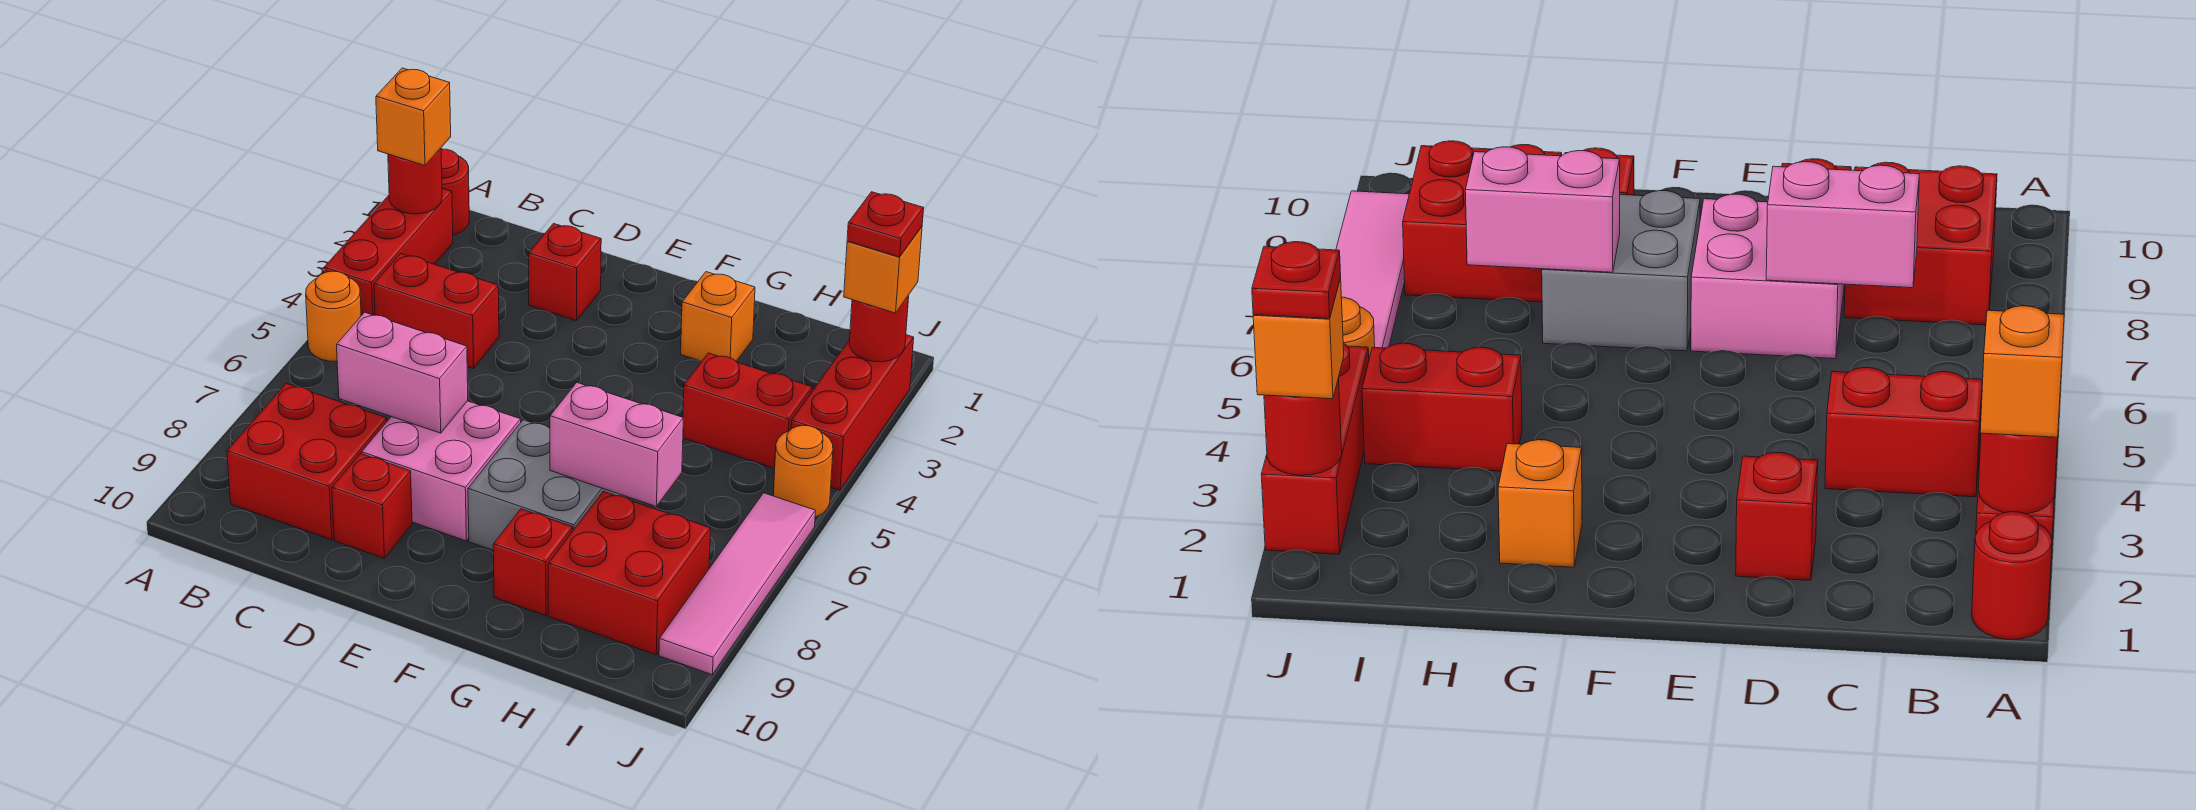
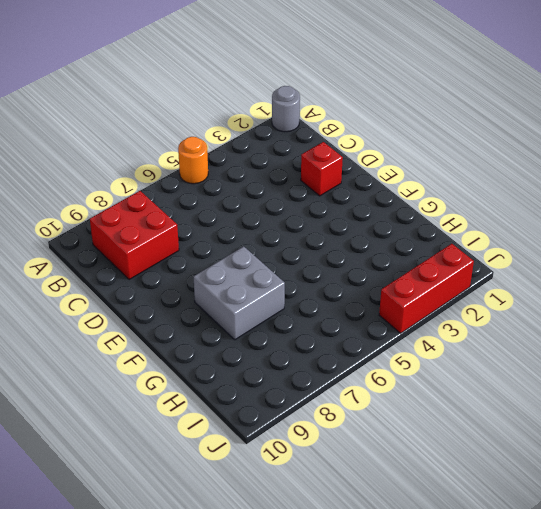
grey 1x1 round brick [272,86,300,132] -> red 1x1 round brick [441,149,469,235]
none -> red 1x3 brick [324,188,453,316]
none -> red 1x2 brick [374,254,499,368]
none -> pink 2x2 brick [362,401,521,541]

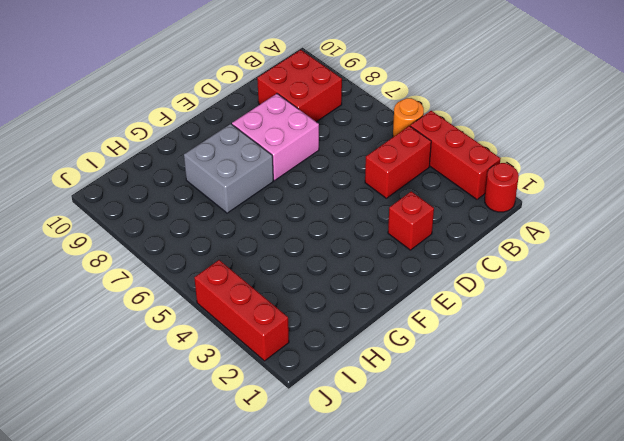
none -> red 1x1 brick [332,454,412,558]
none -> orange 1x1 brick [681,272,755,362]
none -> red 1x1 brick [493,509,573,616]

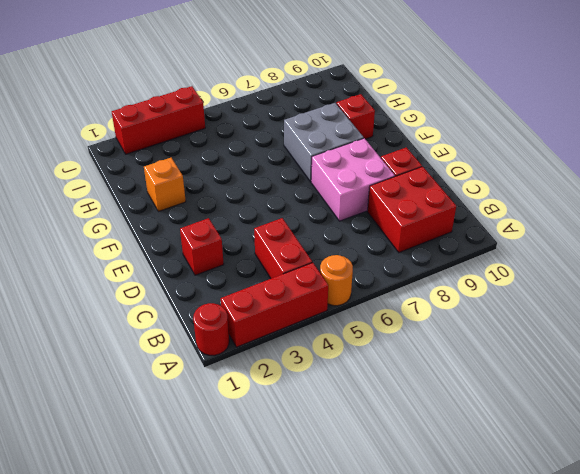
none -> red 1x2 brick [683,353,812,469]
none -> red 2x2 brick [548,491,711,655]
none -> orange 1x1 round brick [773,425,833,517]

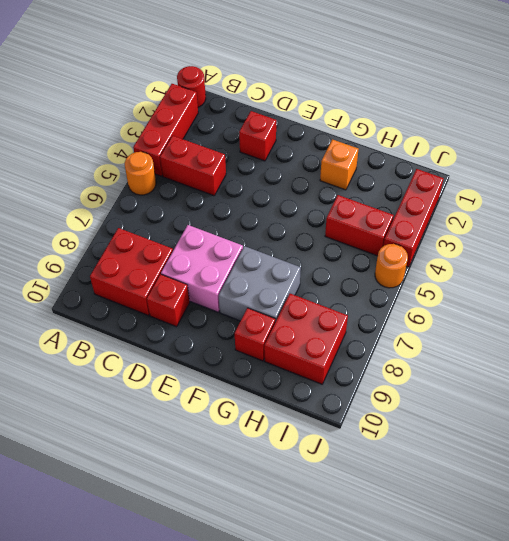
none -> pink 1x4 tile [659,493,815,675]
none -> red 1x1 round brick [388,148,442,214]
none -> pink 1x2 brick [336,312,468,433]

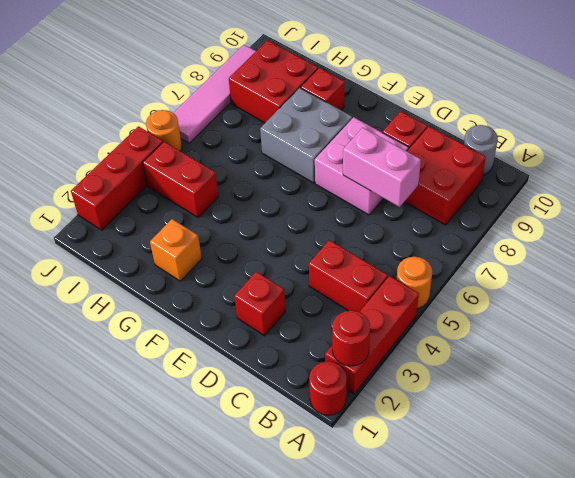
grey 1x1 round brick [464,125,498,175] -> none
none -> pink 1x2 brick [550,383,683,506]
none -> red 1x1 round brick [849,295,909,362]
none -> orange 1x1 brick [376,68,451,165]

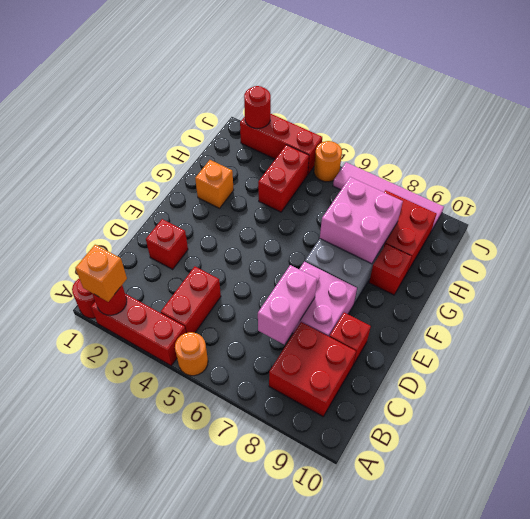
pink 2x2 brick [320,177,403,264] -> pink 1x2 brick [550,383,683,506]
none -> orange 1x1 brick [844,227,922,313]
none -> red 1x1 plate [847,192,924,257]

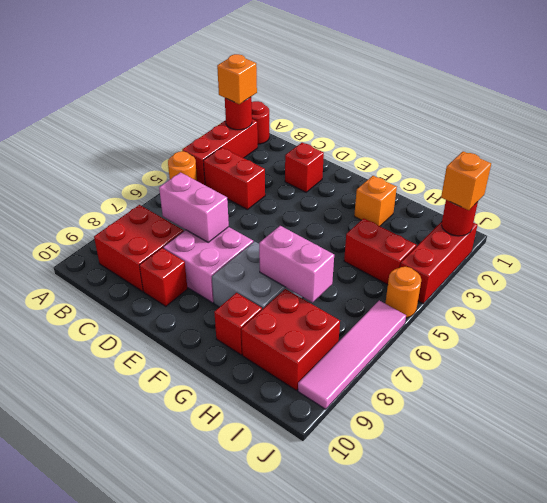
none -> red 1x1 plate [847,192,924,257]

